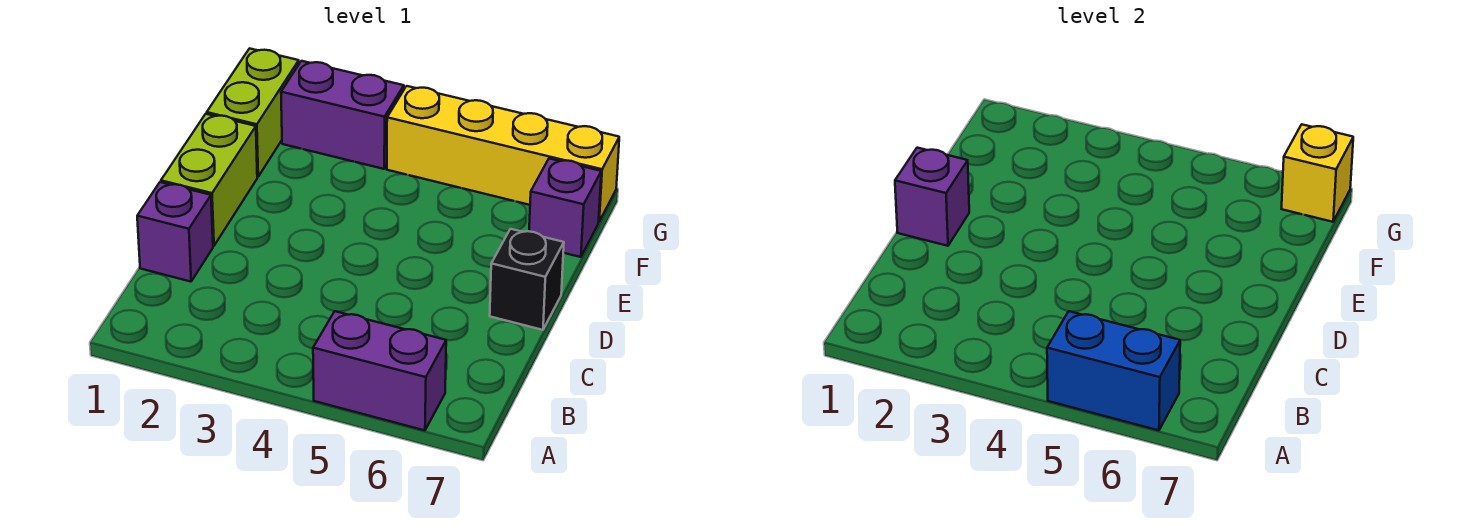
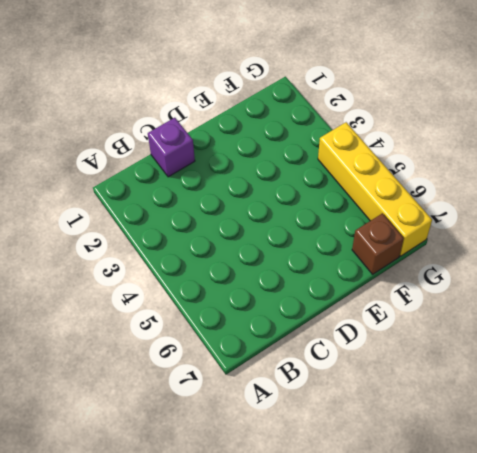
brown 1x1 brick [352,213,404,274] -> purple 1x1 brick [529,158,601,257]
none -> purple 1x2 brick [313,311,446,430]
none -> lime 1x2 brick [161,114,257,246]

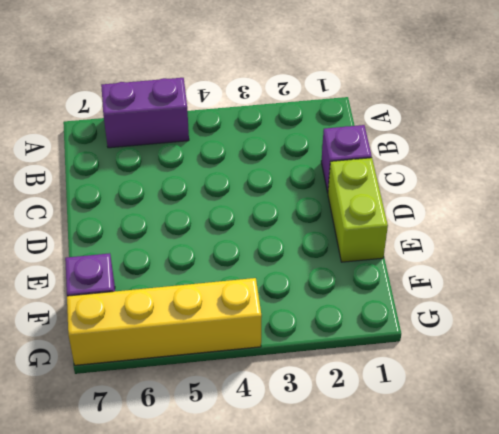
none -> black 1x1 brick [490,229,564,330]
none -> lime 1x2 brick [207,48,299,177]

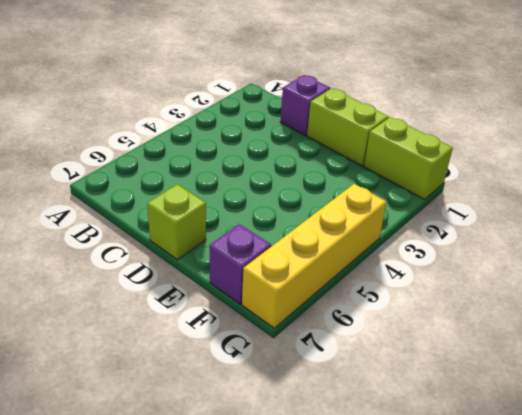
lime 1x1 brick [147,184,206,260] -> black 1x1 brick [490,229,564,330]
none -> purple 1x2 brick [313,311,446,430]
none -> purple 1x2 brick [281,61,404,169]

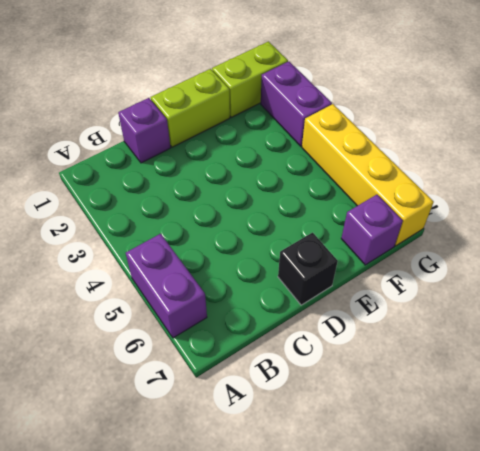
none -> blue 1x2 brick [1047,311,1180,430]
none -> purple 1x1 brick [895,148,969,246]

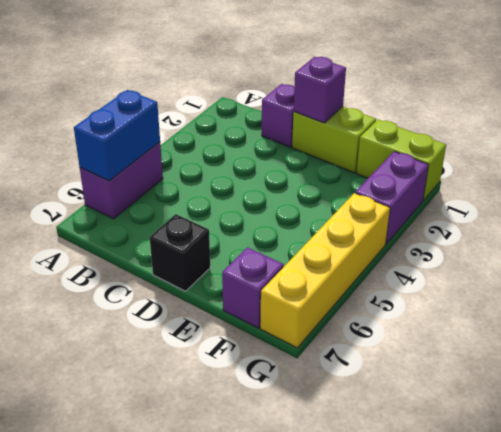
none -> yellow 1x1 brick [1282,125,1353,222]

